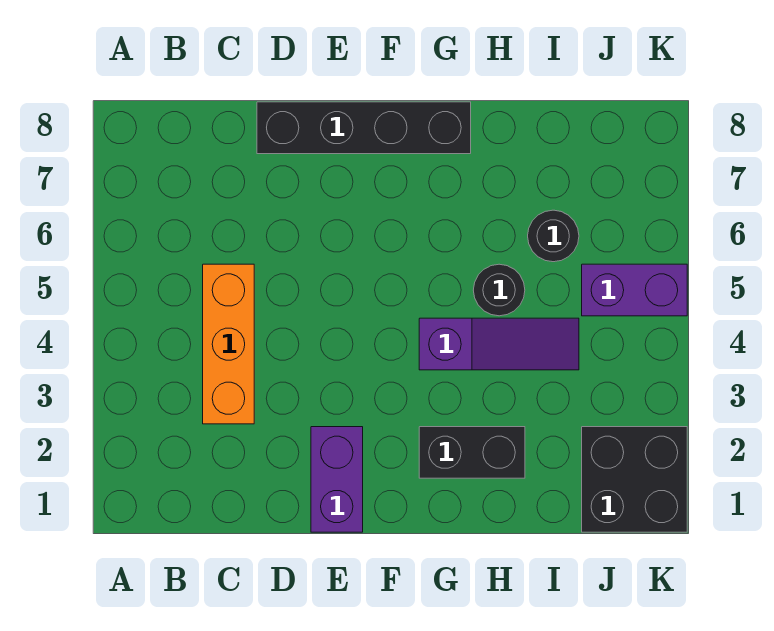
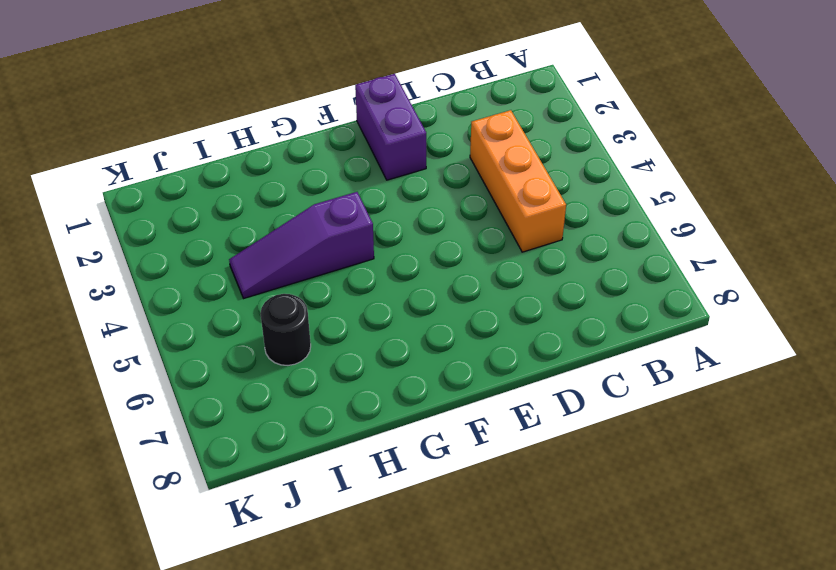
none -> black 1x4 brick [257,102,471,154]
none -> black 1x2 brick [419,427,525,478]

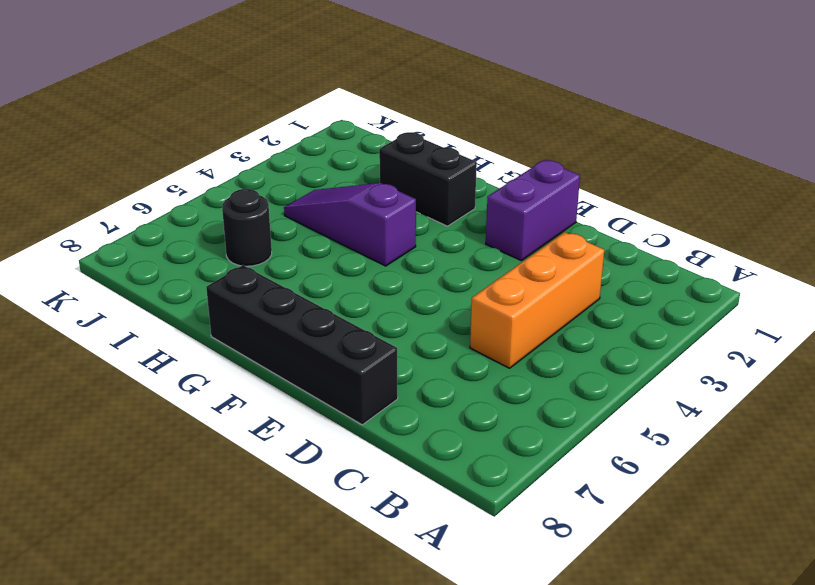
none -> black 1x1 round brick [473,264,525,316]
none -> black 2x2 brick [582,427,687,532]

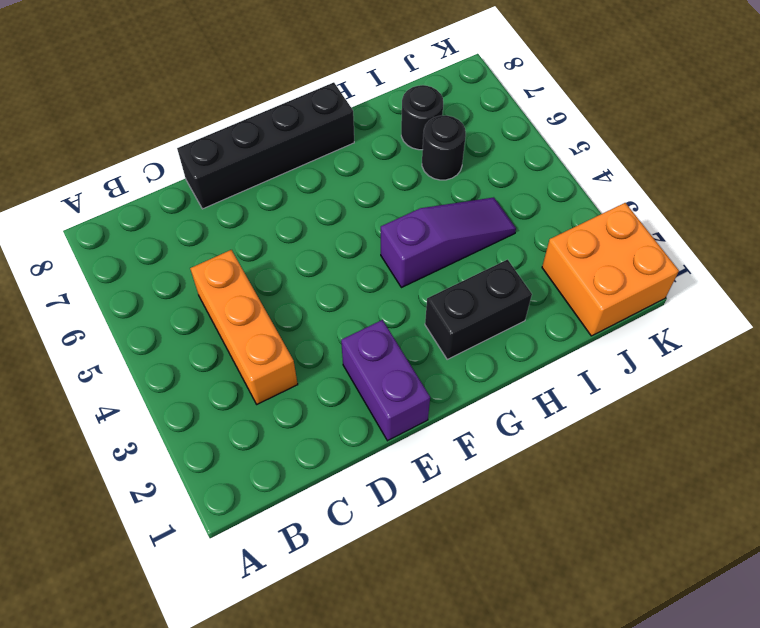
black 1x1 round brick [401,85,443,150] -> black 1x1 round brick moved to [473,264,525,316]
orange 2x2 brick [542,203,679,336] -> black 2x2 brick [582,427,687,532]
none -> purple 1x2 brick [582,264,687,316]

